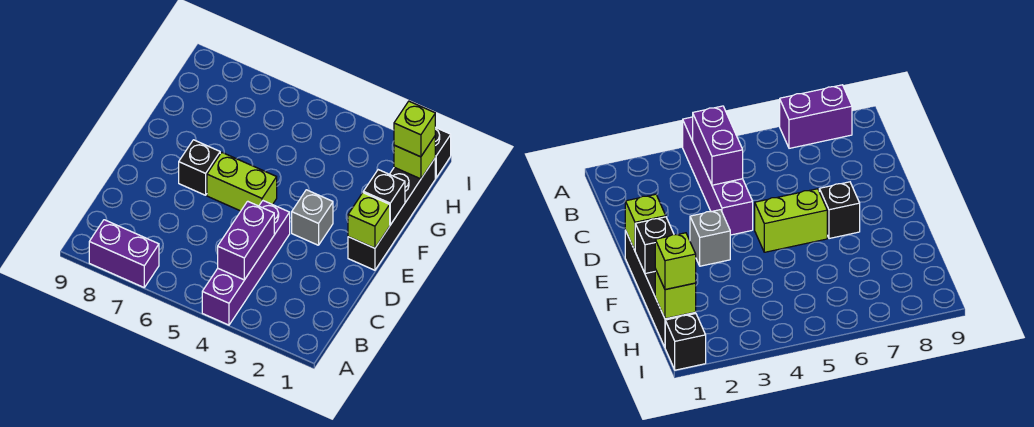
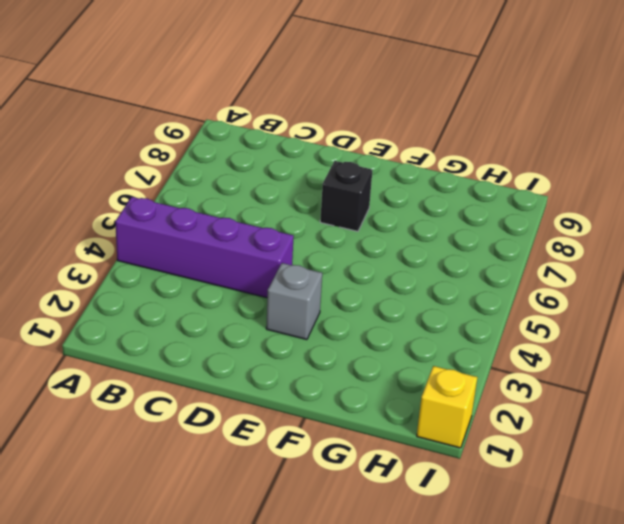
yellow 1x1 brick [417,366,477,448] -> black 1x1 brick [435,127,451,178]
none -> purple 1x2 brick [89,220,159,287]
none -> black 1x4 brick [348,159,435,270]
none -> lime 1x2 brick [207,152,277,211]

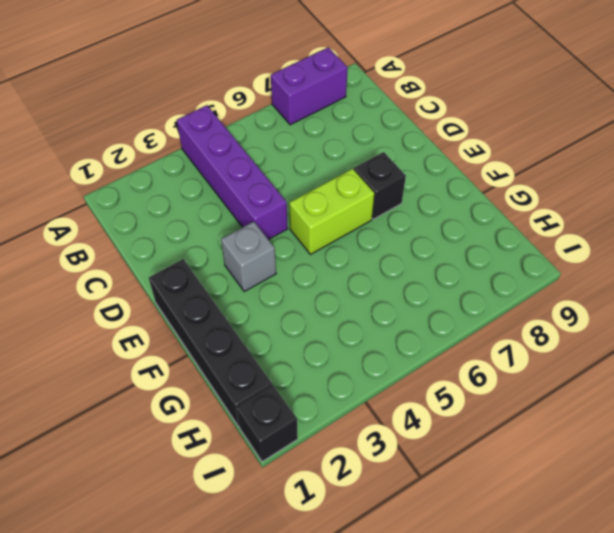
none -> purple 1x2 brick [218,201,274,280]
none -> lime 1x1 brick [348,193,390,248]
none -> black 1x1 brick [363,170,405,225]

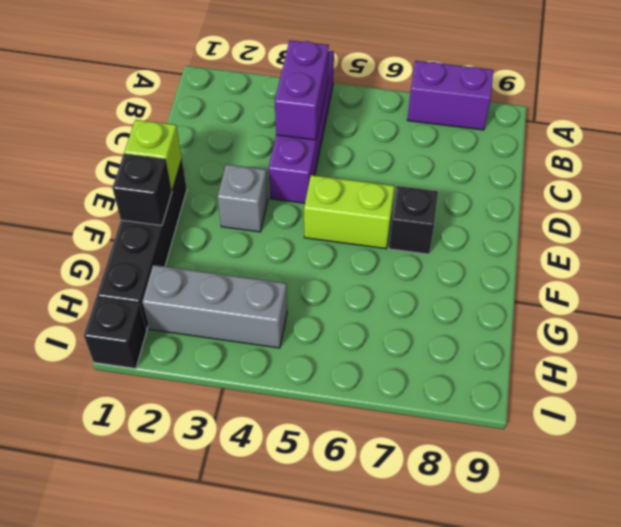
grey 1x3 brick [142,265,287,348] -> none
none -> lime 1x1 brick [394,136,435,179]
none -> lime 1x1 brick [394,101,435,157]

